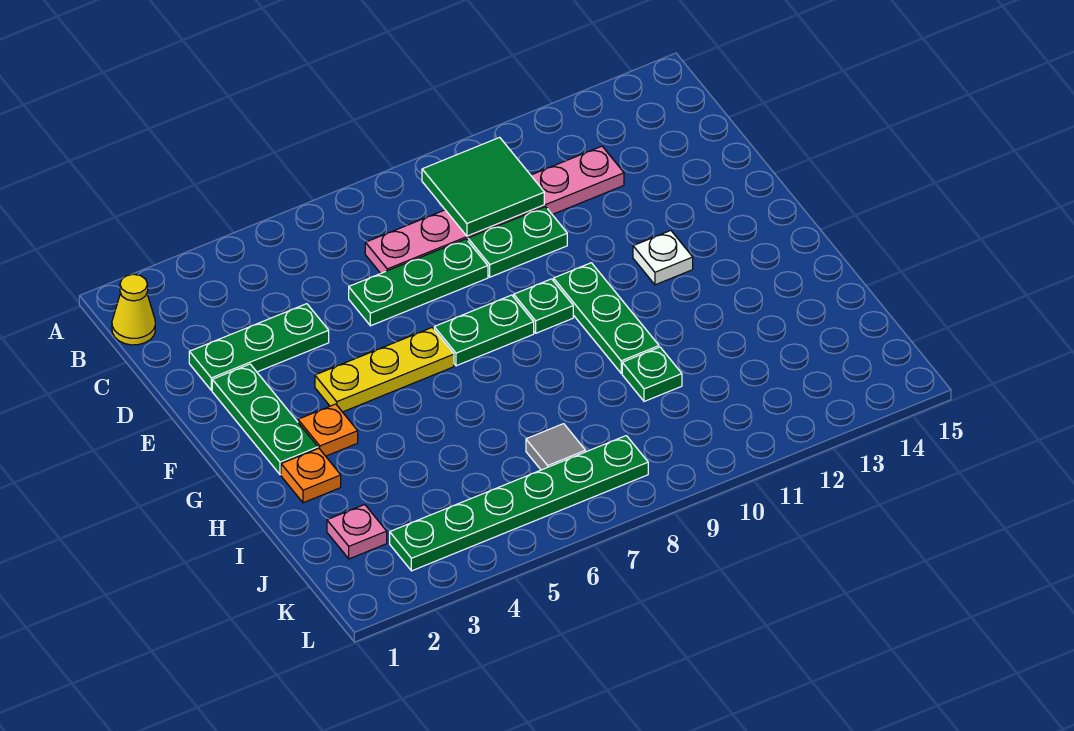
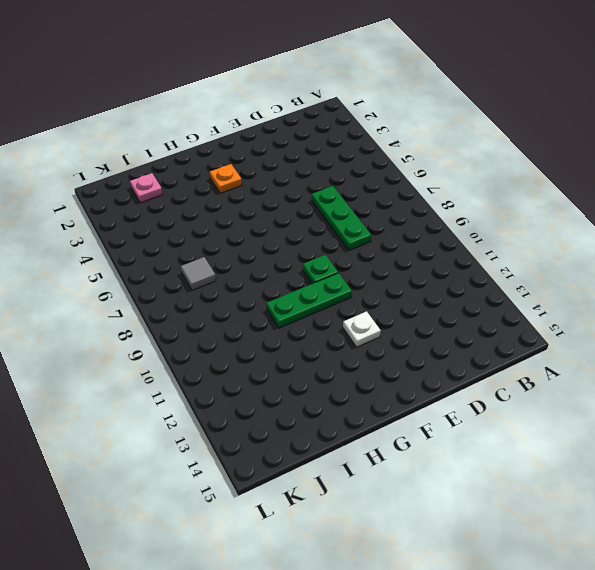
none -> yellow 1x1 cone [112,274,155,345]
none -> pink 1x6 plate [365,146,624,273]
none -> green 1x3 plate [189,304,329,390]

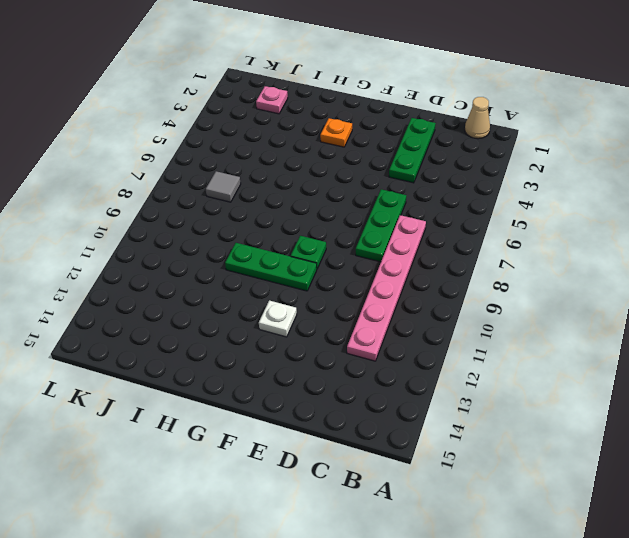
tan 1x1 cone [465,97,490,139] -> yellow 1x1 cone [112,274,155,345]
none -> green 1x2 plate [468,207,567,277]
none -> green 1x3 plate [212,364,318,475]
none -> yellow 1x3 plate [315,328,454,412]

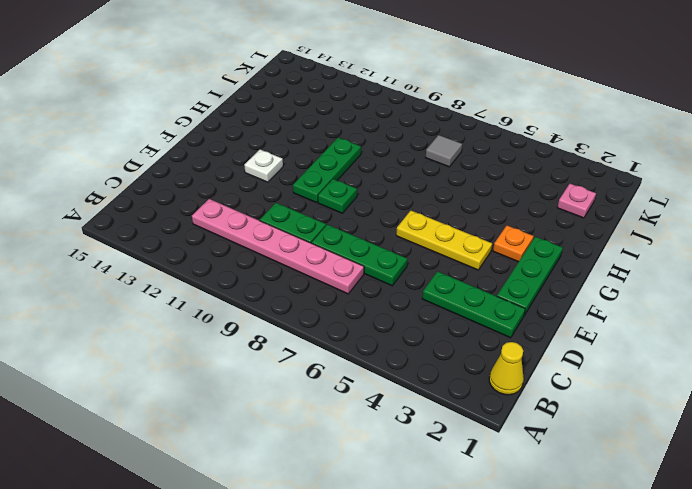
none -> green 1x2 plate [434,295,534,366]
none -> orange 1x1 plate [281,448,341,503]
none -> green 1x1 plate [622,347,682,401]

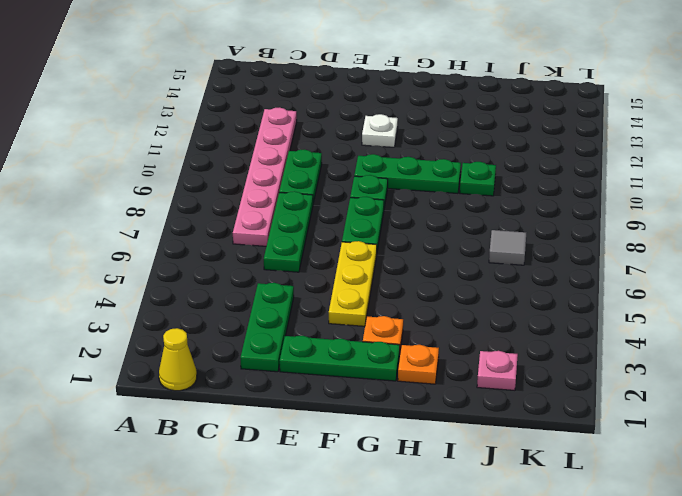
none -> green 1x6 plate [390,436,648,571]
none -> green 2x2 tile [422,137,544,236]

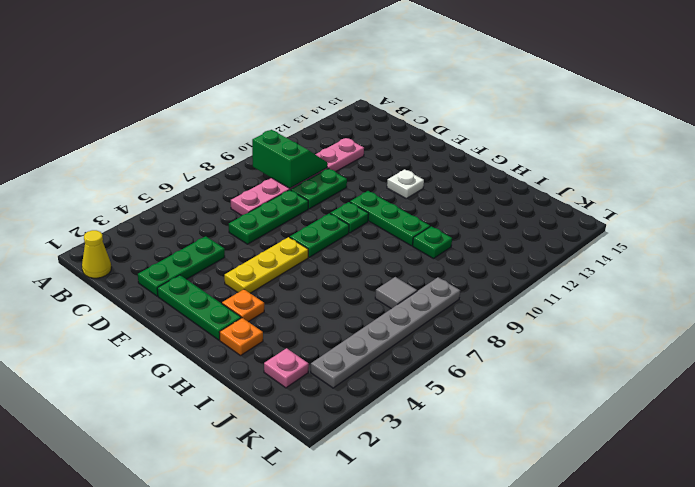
green 2x2 slope [252,130,328,188] -> green 2x2 tile [422,137,544,236]
grey 1x6 plate [311,277,460,388] -> green 1x6 plate [390,436,648,571]

